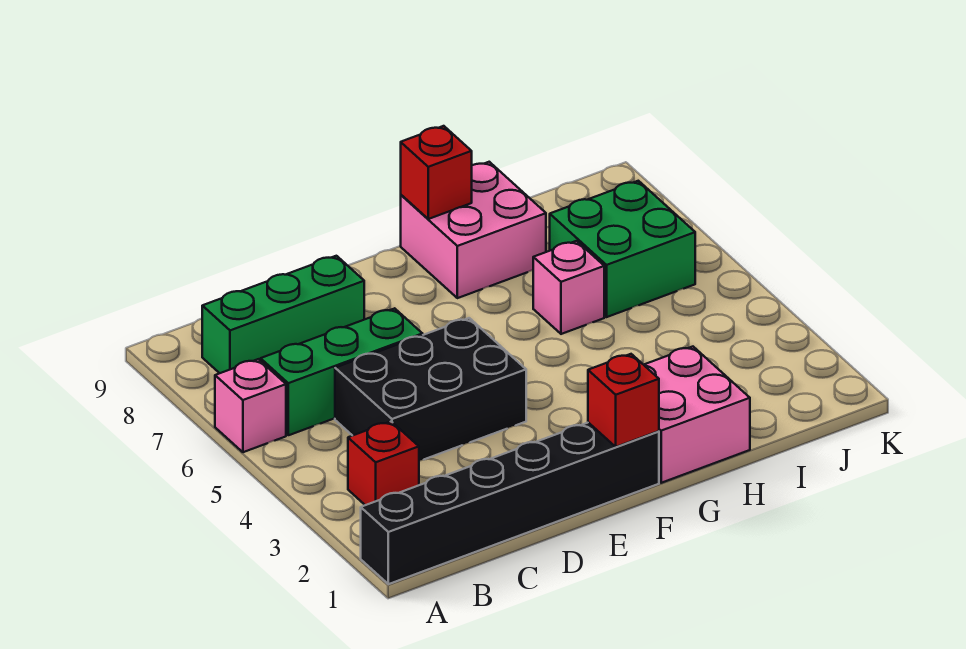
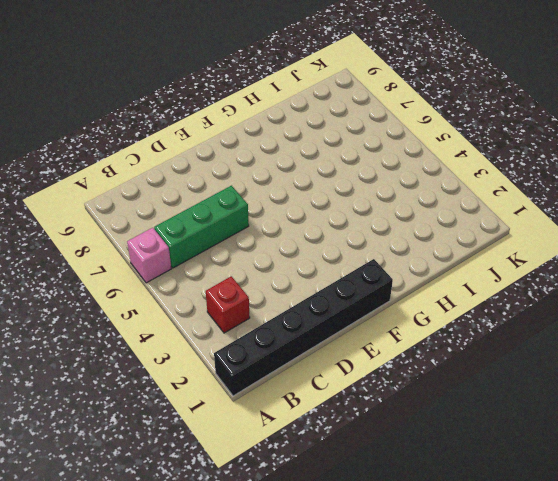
none -> green 1x3 brick [202,256,364,373]
none -> black 2x3 brick [335,318,526,461]
none -> pink 2x2 brick [644,347,750,483]

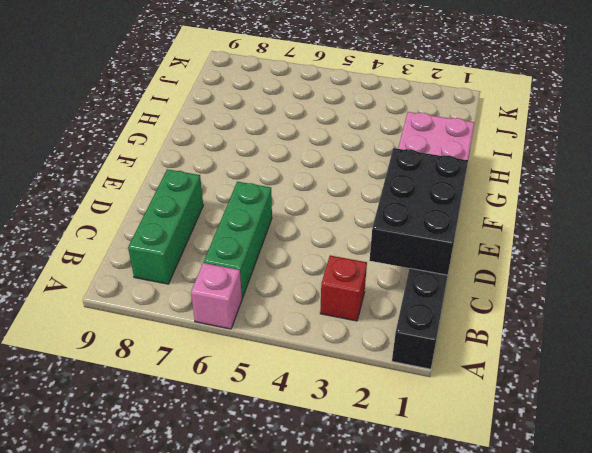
black 2x3 brick [369,148,468,275] -> black 2x3 brick moved to [335,318,526,461]
none -> pink 2x2 brick [401,162,546,298]
none -> pink 1x1 brick [533,241,604,334]
none -> green 2x2 brick [550,181,695,317]

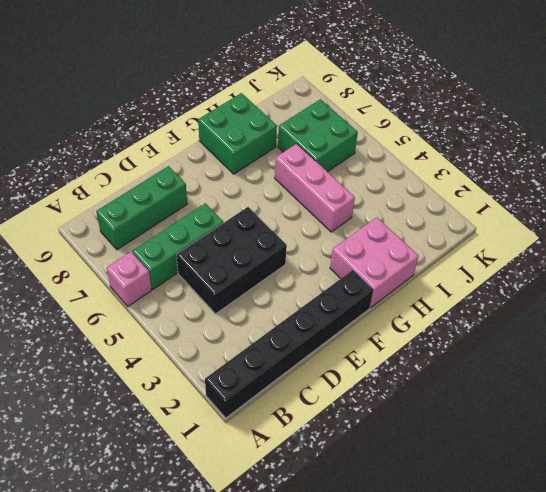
green 2x2 brick [198,93,277,174] -> pink 2x2 brick [401,162,546,298]
pink 1x3 brick [275,144,355,232] -> pink 1x1 brick [533,241,604,334]
none -> red 1x1 brick [348,422,419,505]
none -> red 1x1 brick [588,354,659,447]
none -> red 1x1 brick [401,126,472,219]

